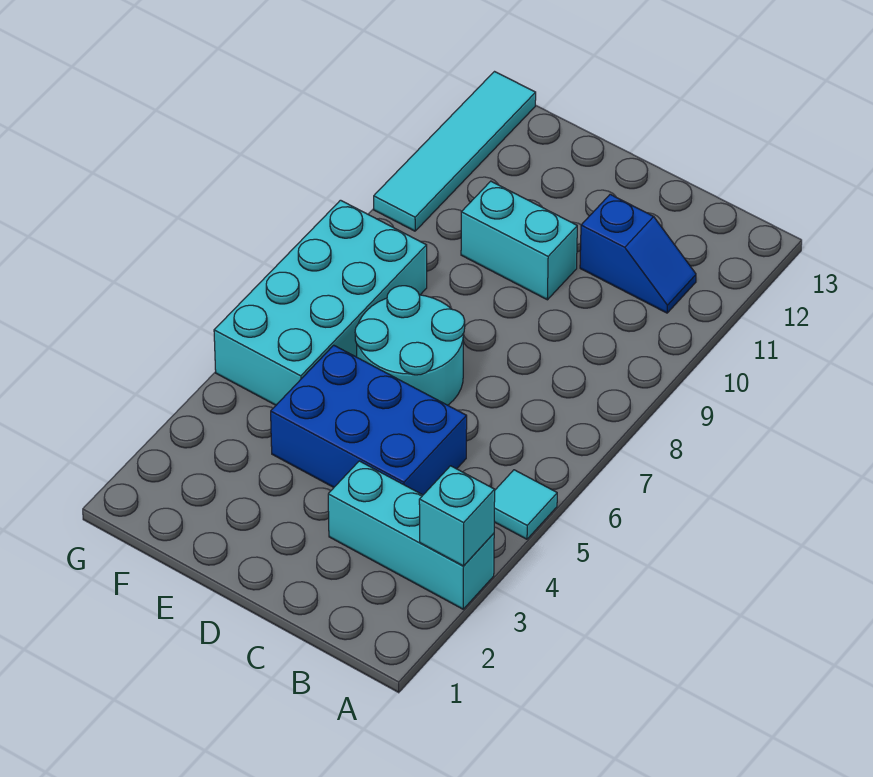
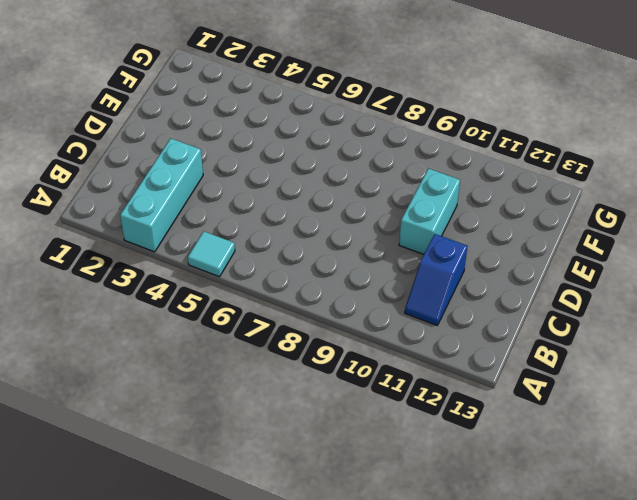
none -> blue 2x3 brick [271,345,467,495]
none -> cyan 2x2 round brick [355,286,465,405]

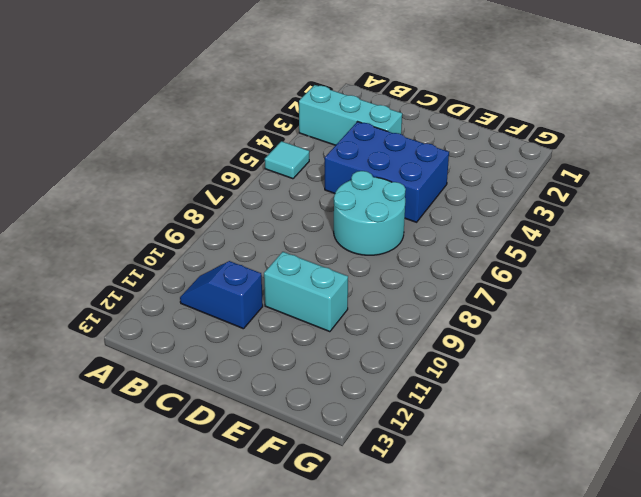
none -> cyan 2x4 brick [214,200,427,405]
none -> cyan 1x4 tile [374,72,536,231]

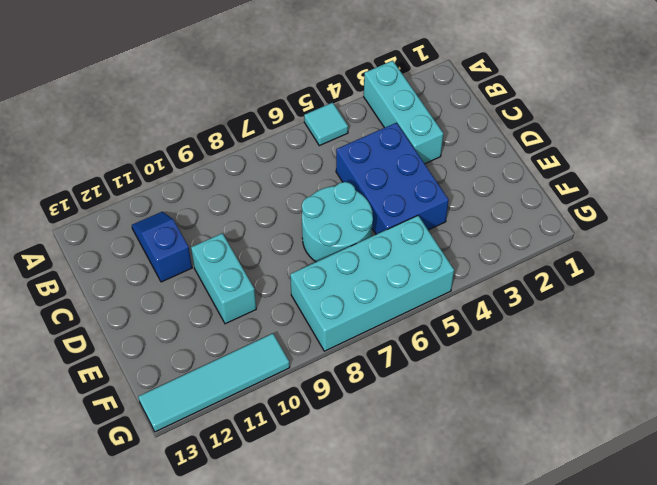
none -> cyan 1x1 brick [419,466,495,566]

